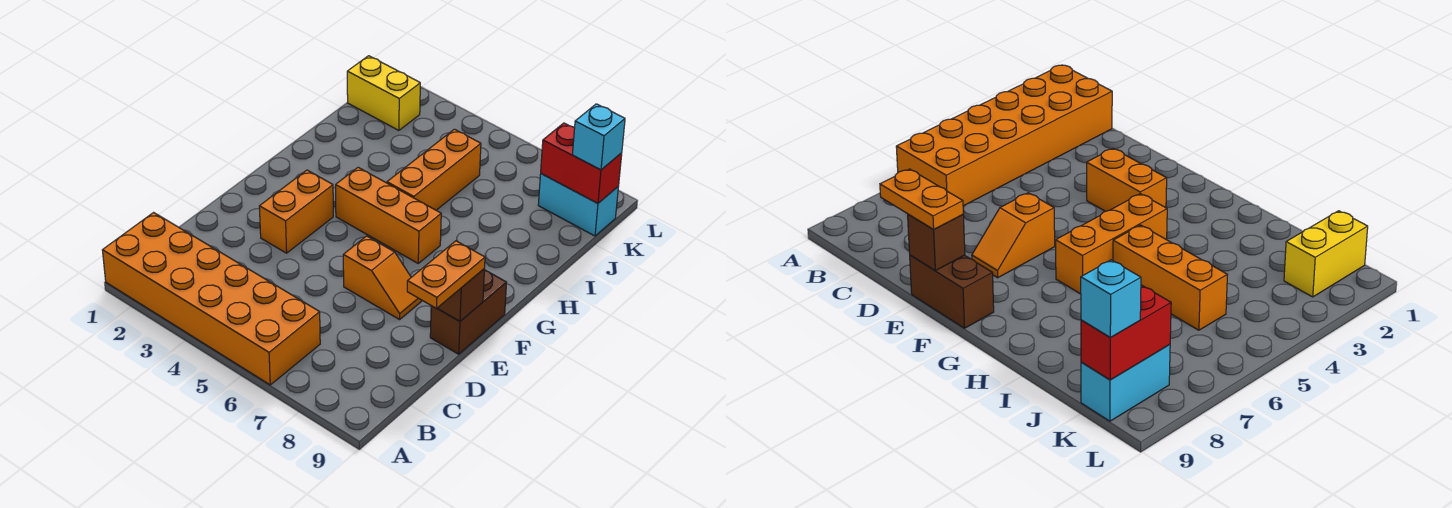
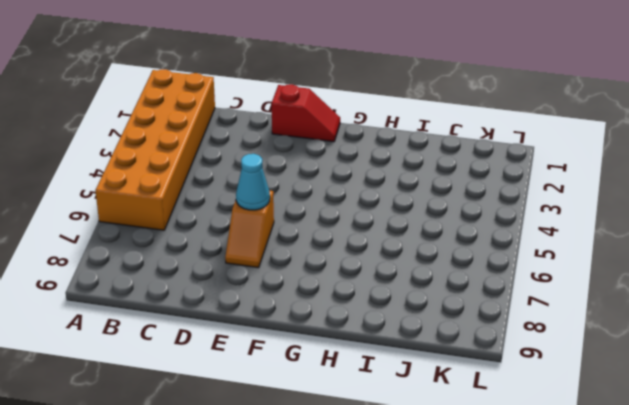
red 1x2 slope [272,84,340,142] -> none
cyan 1x1 cone [236,154,270,210] -> none
none -> orange 1x2 brick [259,170,333,253]
none -> brown 1x2 brick [430,270,507,354]
none -> orange 1x3 brick [336,167,441,263]

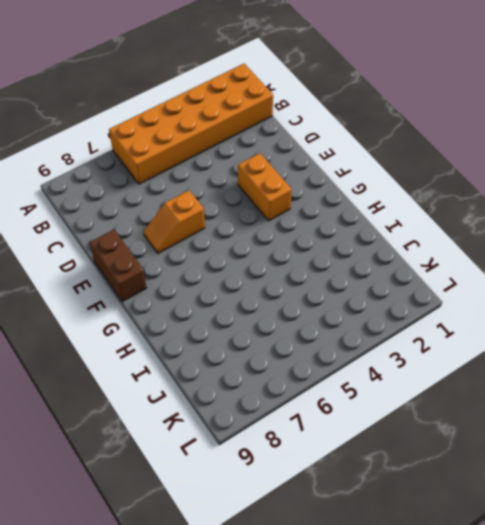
none -> orange 1x3 brick [336,167,441,263]
none -> orange 1x3 brick [387,129,481,210]
none -> yellow 1x2 brick [347,56,420,130]

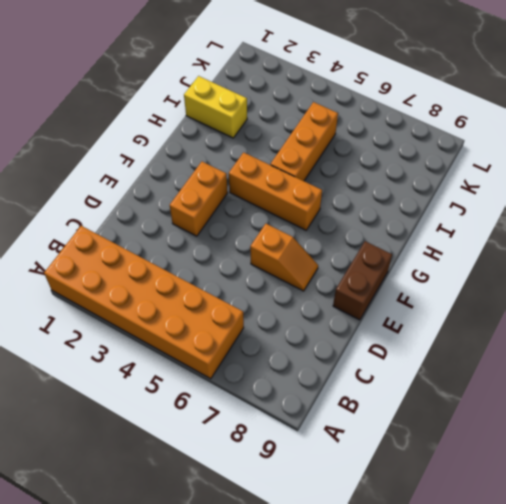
yellow 1x2 brick [184,76,247,138] -> yellow 1x2 brick moved to [347,56,420,130]
none -> cyan 1x2 brick [538,174,618,236]
none -> brown 1x1 brick [437,269,484,321]
none -> red 1x2 brick [541,123,622,203]

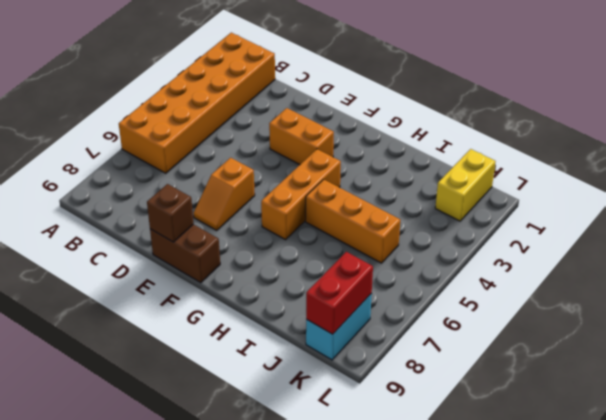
none -> orange 1x2 plate [407,241,485,308]
none -> cyan 1x1 brick [572,104,625,170]

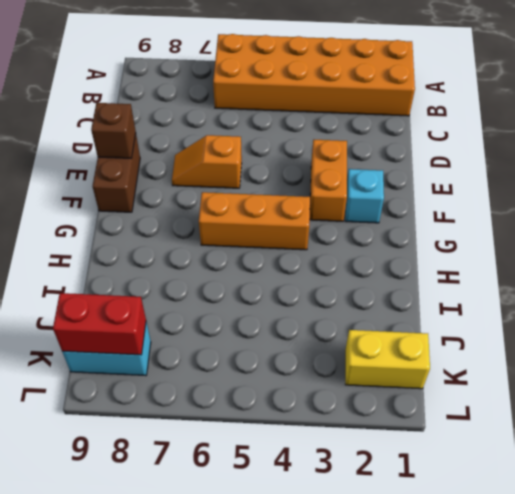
cyan 1x1 brick [345,169,384,223] -> cyan 1x1 brick moved to [572,104,625,170]
none -> orange 1x3 brick [387,129,481,210]
none -> orange 1x2 plate [407,241,485,308]

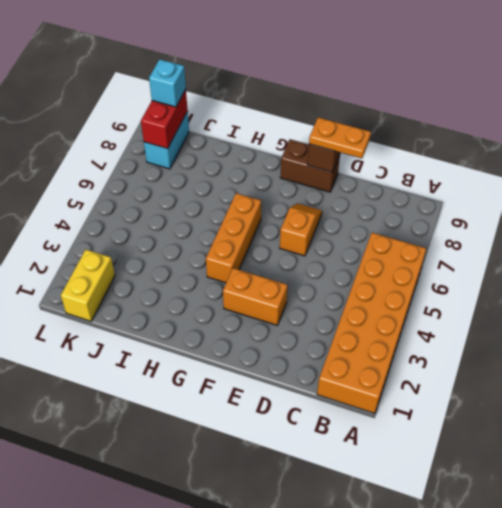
none -> orange 1x3 brick [387,129,481,210]

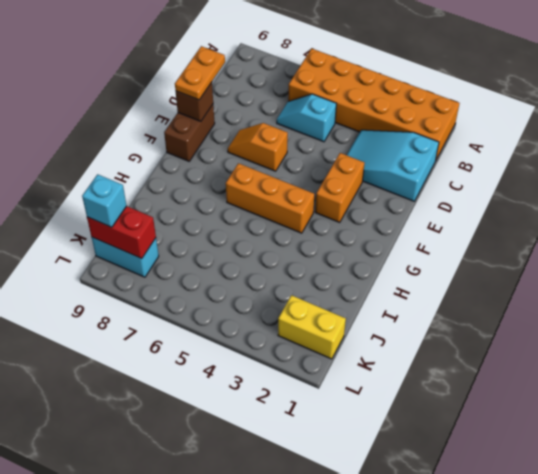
cyan 2x3 slope [347,130,439,201] -> none
cyan 1x2 slope [277,94,336,142] -> none
none -> orange 1x3 brick [387,129,481,210]

